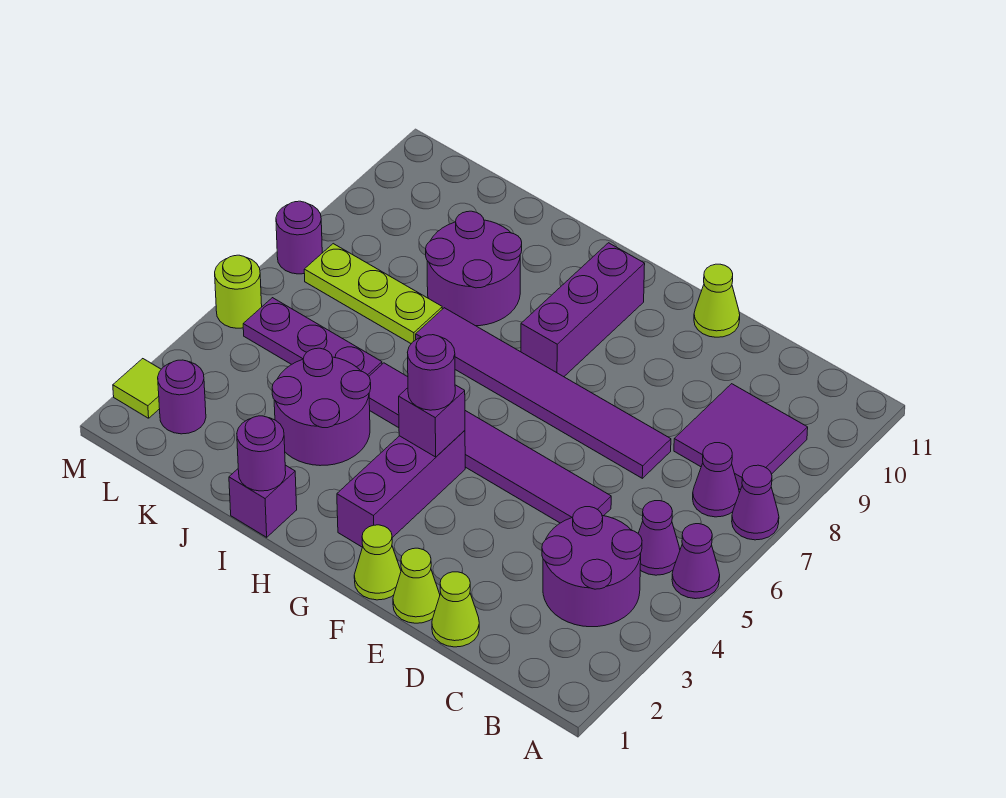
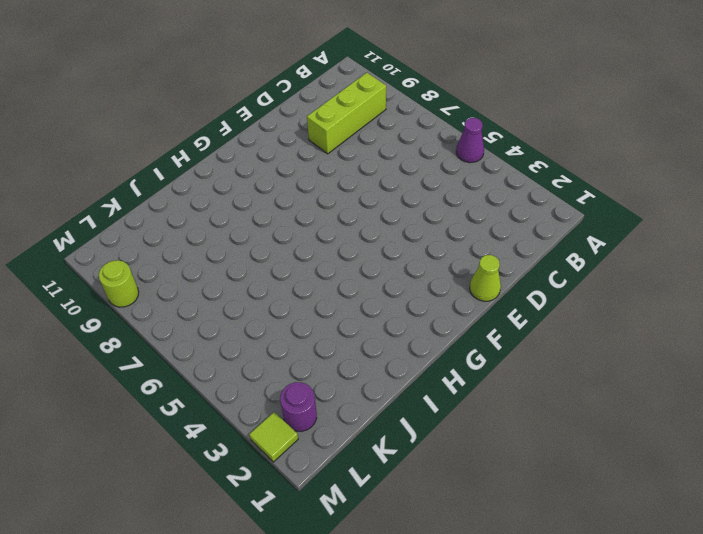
lime 1x3 brick [307,73,386,154] -> purple 2x2 tile [674,384,808,490]
lime 1x1 round brick [99,260,139,307] -> lime 1x1 round brick moved to [215,255,262,328]
none -> purple 1x1 cone [732,465,779,540]
none -> purple 2x2 round brick [542,507,642,627]
none -> purple 1x1 cone [638,501,680,575]

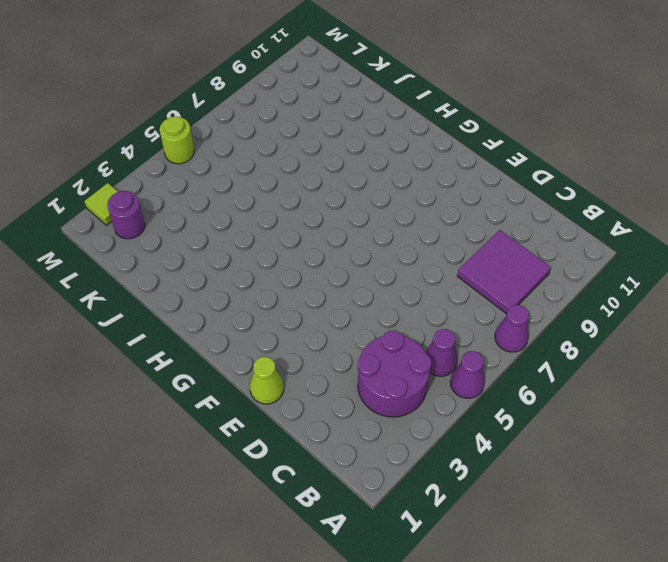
none -> purple 1x1 cone [693,443,739,517]
none -> lime 1x1 cone [432,572,479,647]
none -> purple 1x6 tile [369,363,611,523]

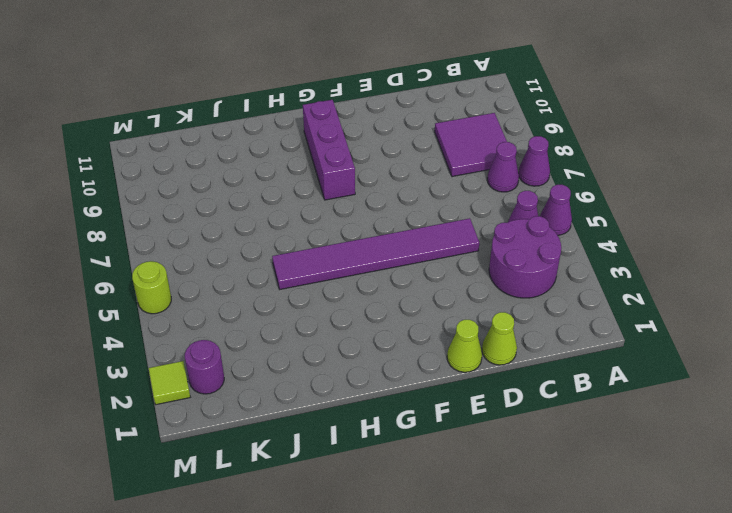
none -> purple 1x6 tile [416,308,671,478]
none -> lime 1x1 cone [694,264,740,337]
none -> lime 1x1 cone [354,525,401,600]

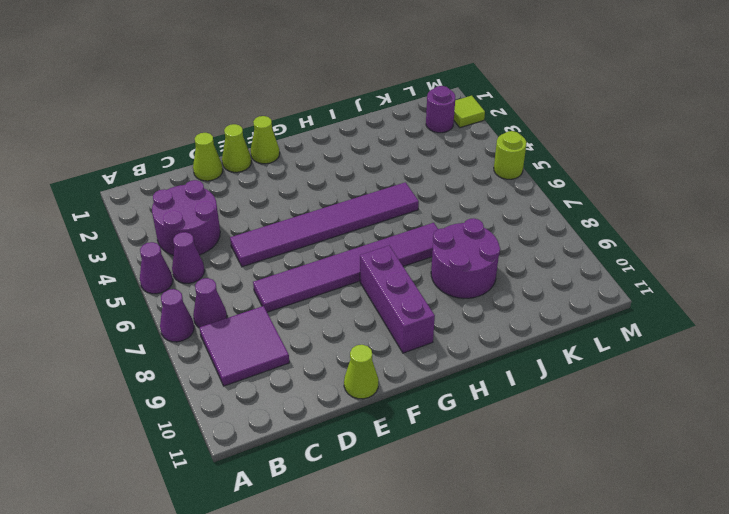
none -> purple 1x3 brick [337,430,465,547]
none -> purple 1x1 brick [229,465,297,537]
none -> purple 2x2 round brick [272,348,371,466]

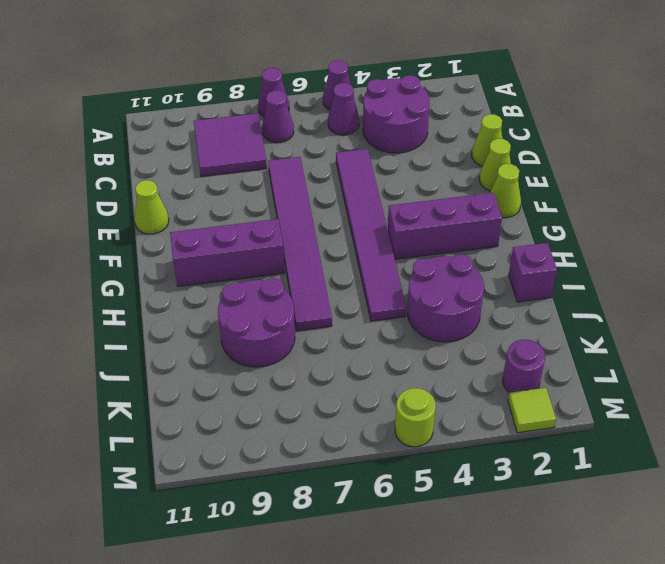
none -> purple 1x3 plate [243,298,382,376]
none -> lime 1x3 plate [304,244,442,344]
none -> purple 1x1 round brick [276,201,322,274]

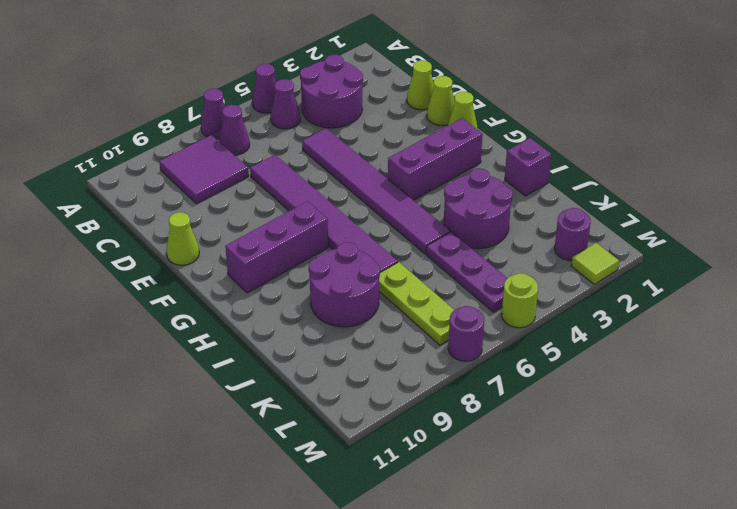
none -> purple 1x1 brick [399,385,465,457]
none -> purple 1x1 round brick [237,416,286,491]
none -> purple 1x1 round brick [407,335,455,410]

